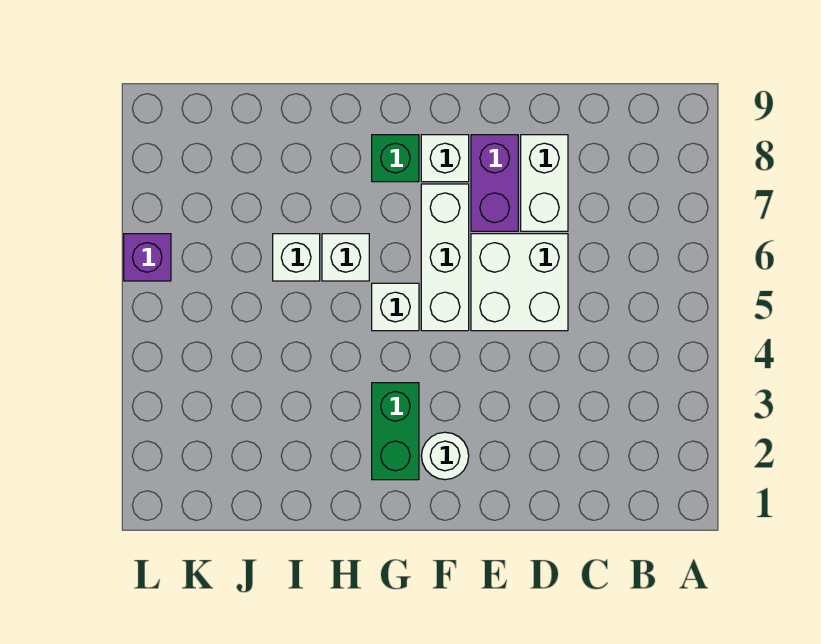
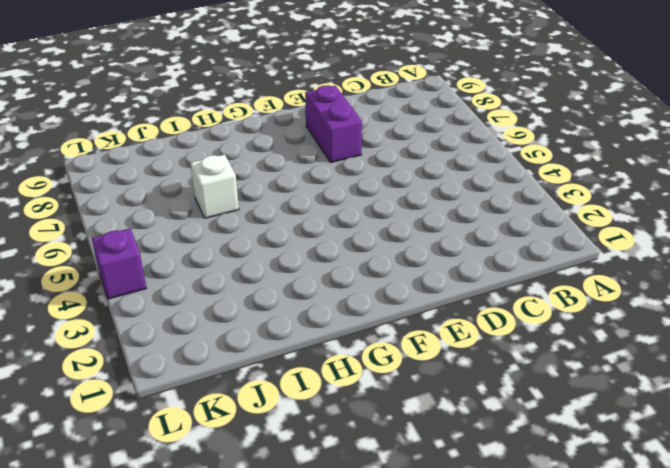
purple 1x1 brick [92,228,146,299] -> purple 1x1 brick moved to [124,234,171,281]
none -> white 2x2 brick [471,234,568,331]
none -> white 1x2 brick [521,135,568,231]
none -> white 1x1 round brick [422,432,469,480]

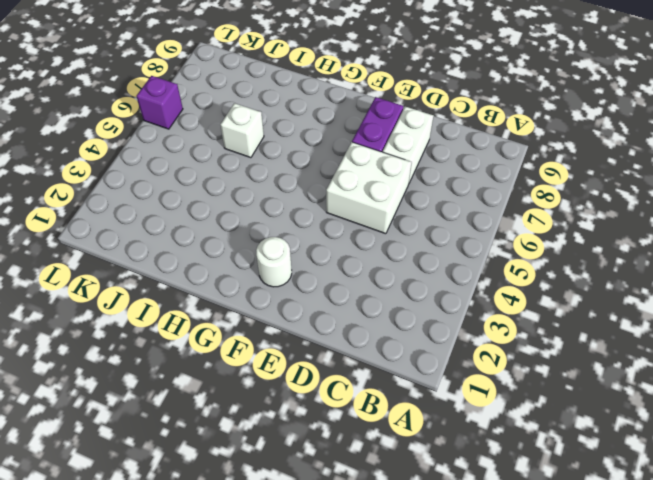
none -> white 1x3 brick [421,184,469,331]
none -> white 1x1 brick [421,135,469,182]
none -> green 1x2 brick [372,383,419,480]

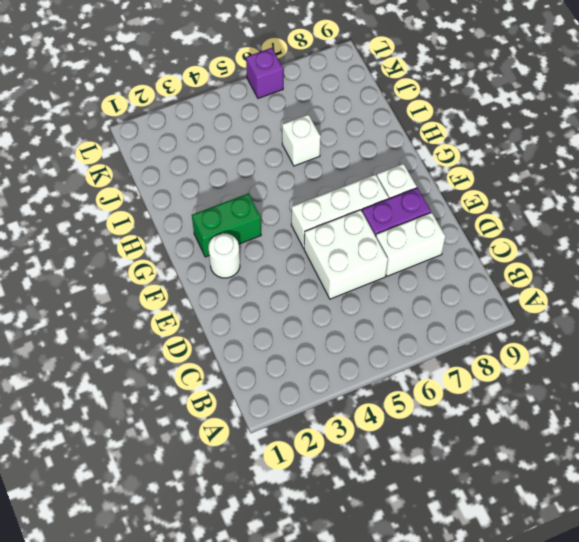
none -> white 1x1 brick [372,283,419,331]
none -> green 1x1 brick [372,135,419,182]
none -> white 1x1 brick [322,234,369,281]

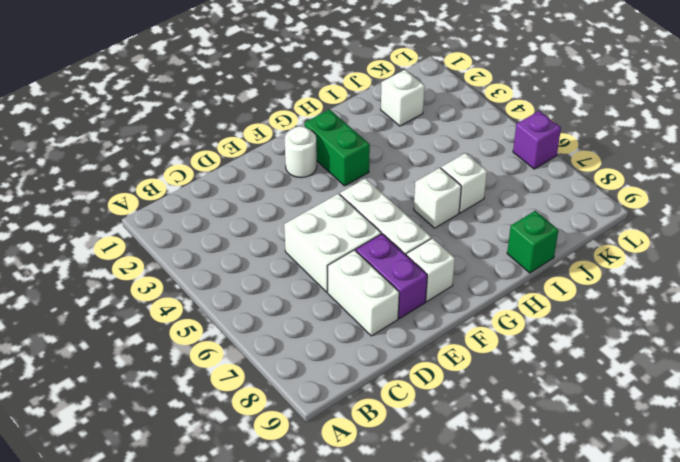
green 1x1 brick [507,211,558,273] -> green 1x1 brick moved to [372,135,419,182]
white 1x1 brick [381,70,425,126] -> white 1x1 brick moved to [372,283,419,331]

